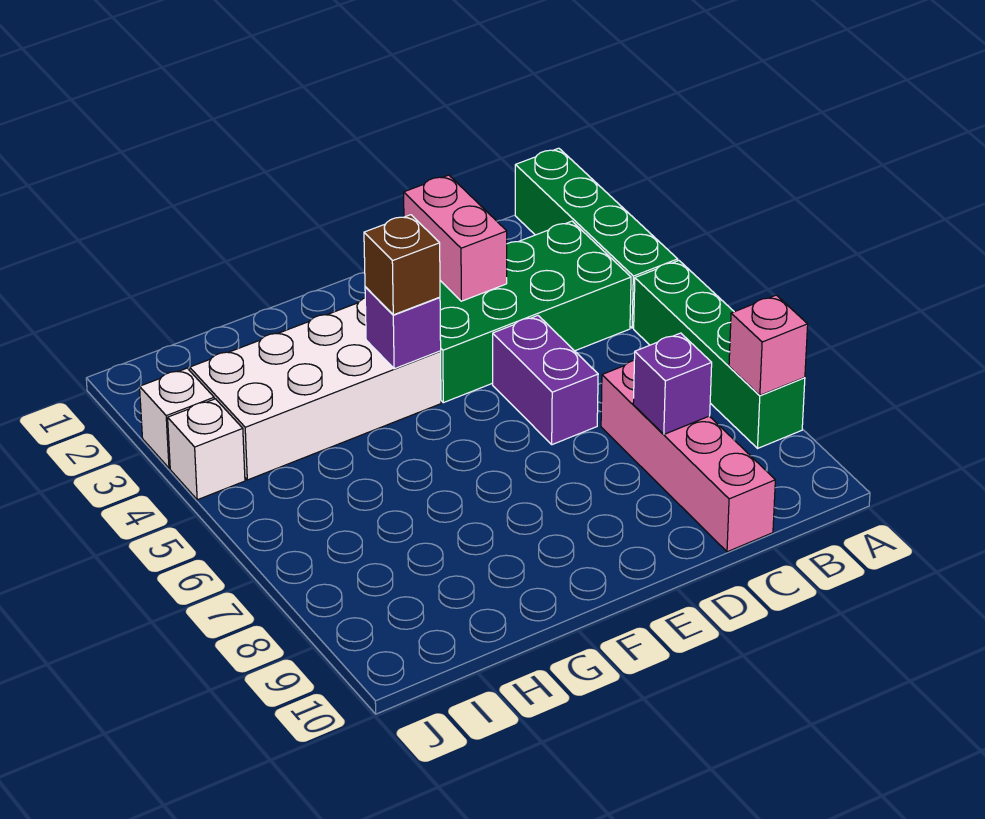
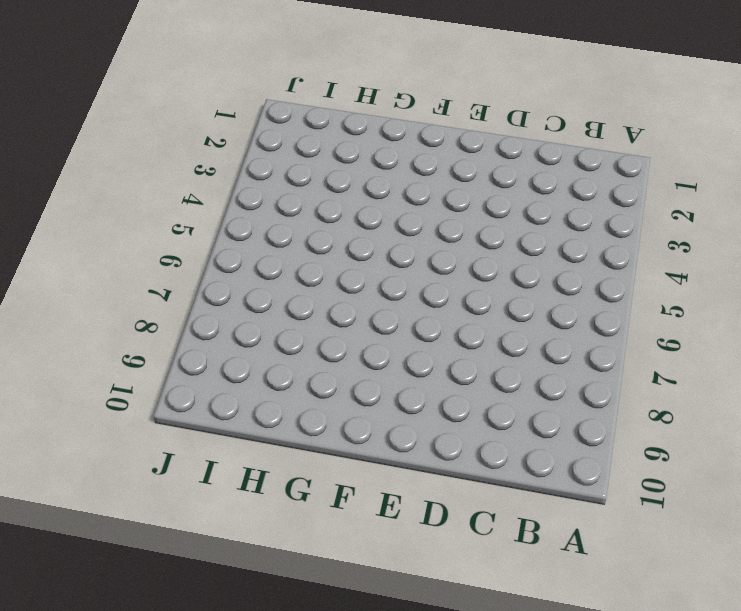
none -> green 1x4 brick [515,148,678,328]
none -> green 1x4 brick [634,261,805,448]
none -> green 2x4 brick [440,221,631,403]

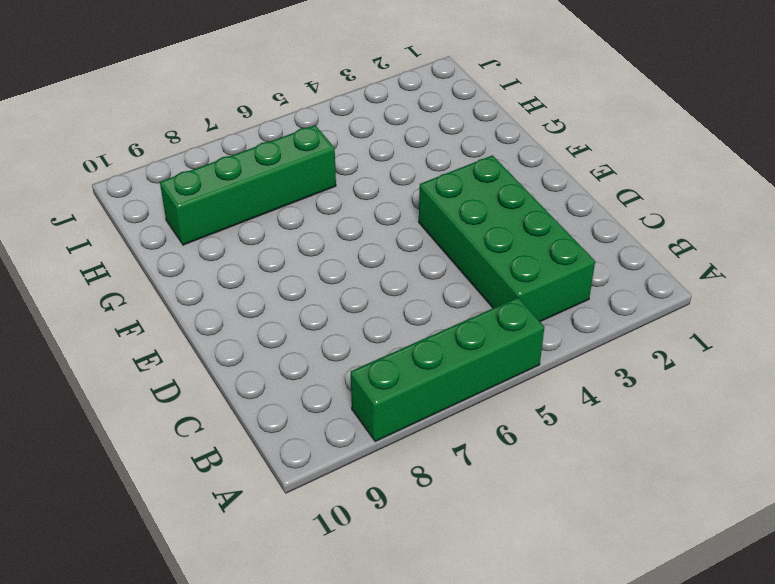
green 1x4 brick [160,125,336,245] -> green 1x4 brick moved to [515,148,678,328]
none -> pink 1x4 brick [601,361,775,552]
none -> purple 1x2 brick [493,316,598,445]
none -> white 2x4 brick [190,298,441,480]

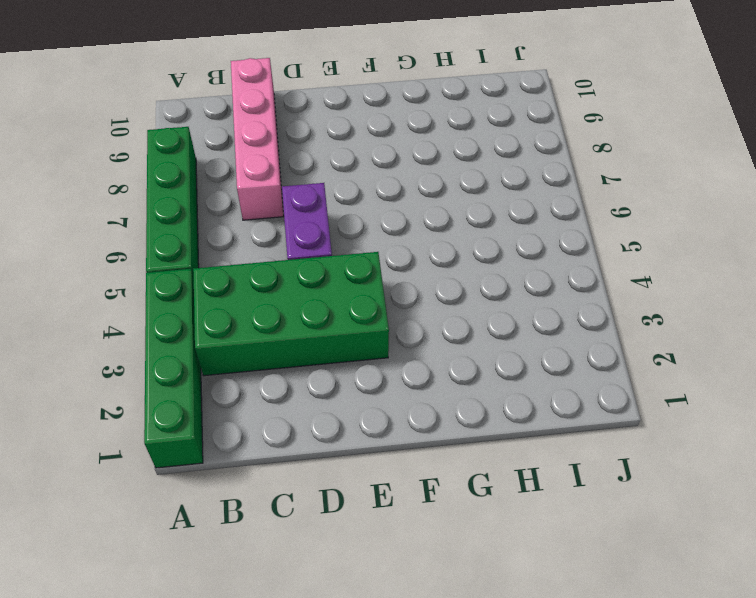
none -> white 2x4 brick [190,298,441,480]
none -> white 1x1 brick [140,368,214,468]
none -> white 1x1 brick [168,399,245,500]

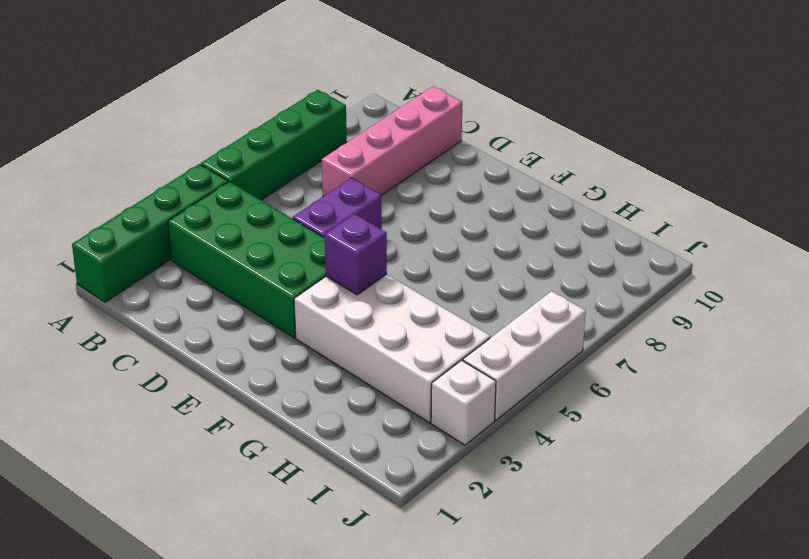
white 1x3 brick [463,291,586,420] -> white 1x1 brick [168,399,245,500]
none -> pink 1x1 brick [729,295,808,395]
none -> purple 1x1 brick [633,333,712,434]
none -> pink 1x2 brick [404,175,507,301]

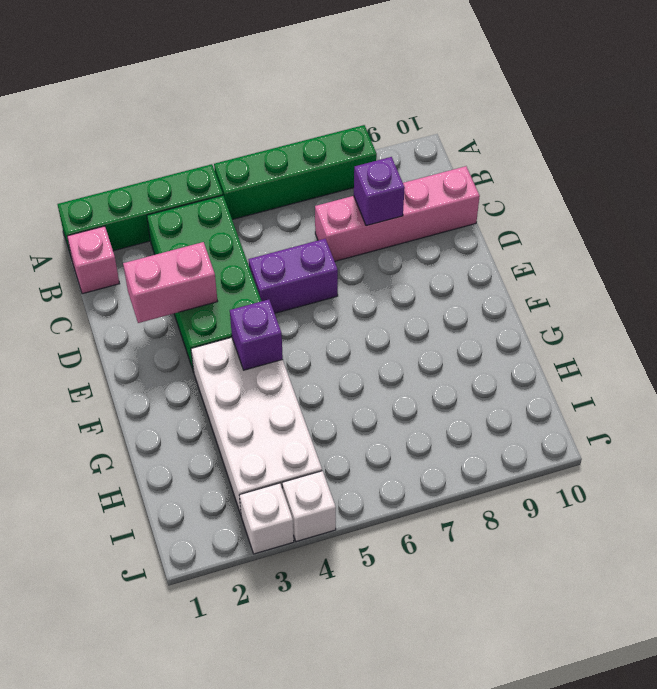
pink 1x1 brick [67,226,120,294] -> pink 1x1 brick moved to [729,295,808,395]
none -> brown 1x1 brick [364,215,440,315]

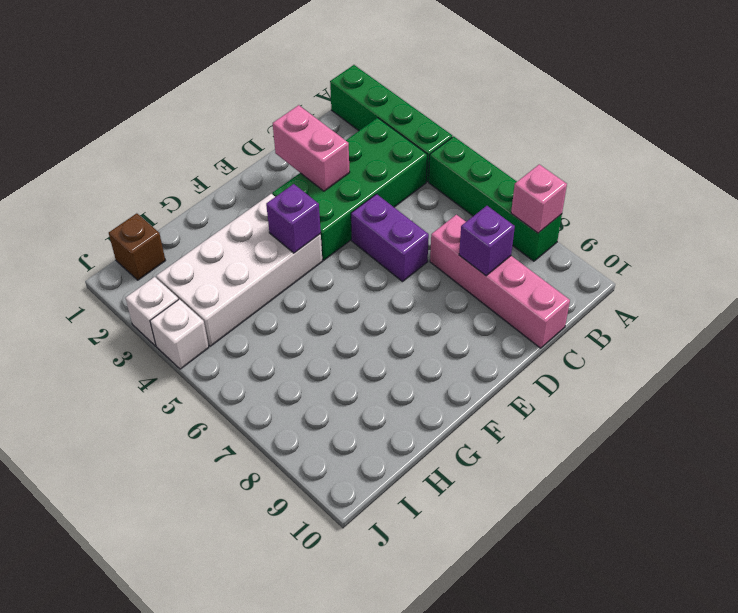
brown 1x1 brick [109,213,165,280] -> brown 1x1 brick moved to [364,215,440,315]

